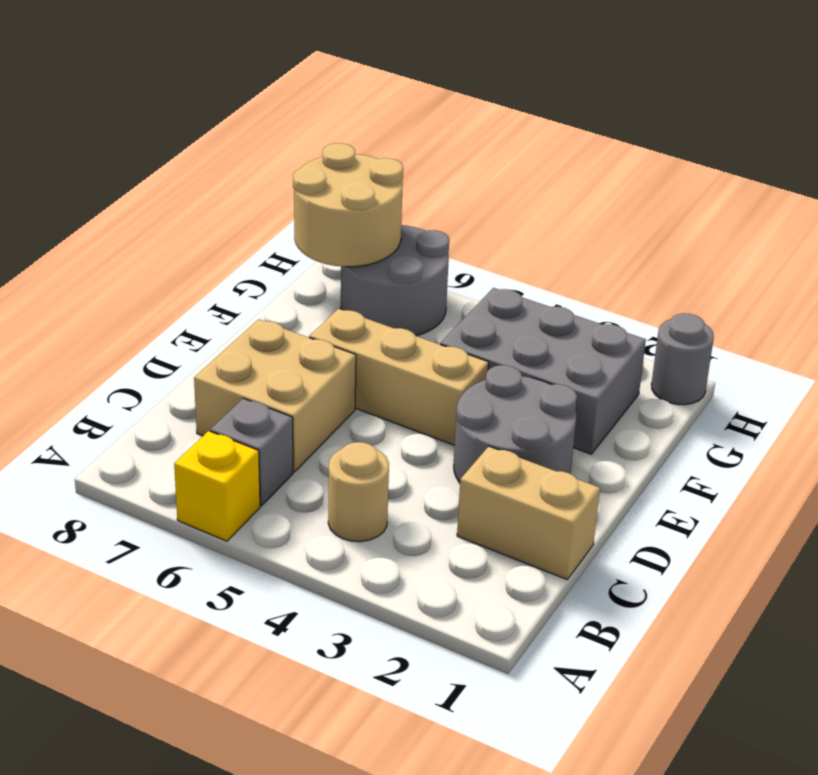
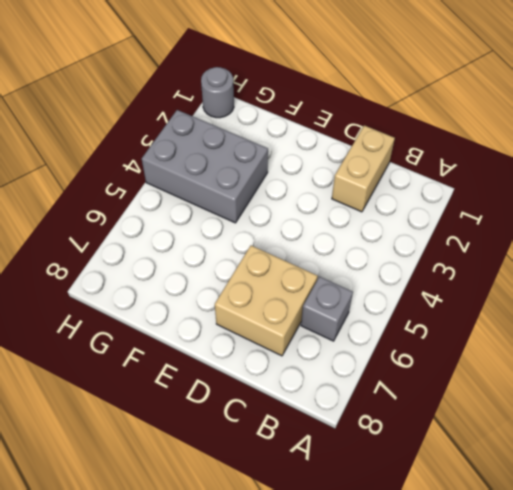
grey 2x3 brick [142,110,268,223] -> grey 2x3 brick turned to [440,288,646,454]
none -> yellow 1x1 brick [174,431,260,541]
none -> tan 1x1 round brick [328,442,389,542]

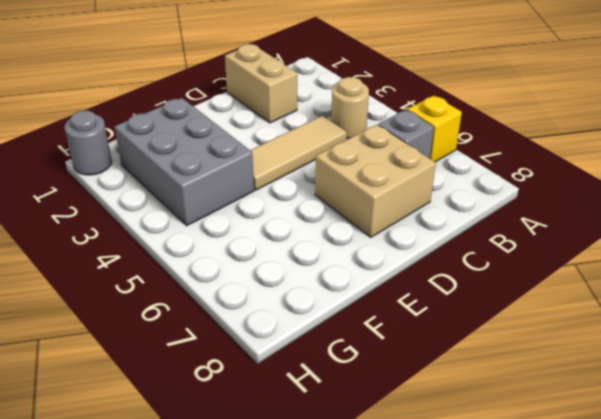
tan 1x3 tile [250,116,347,190] -> tan 1x3 brick [309,309,489,445]
none -> grey 2x2 round brick [454,365,577,483]
none -> grey 2x2 round brick [341,225,449,336]

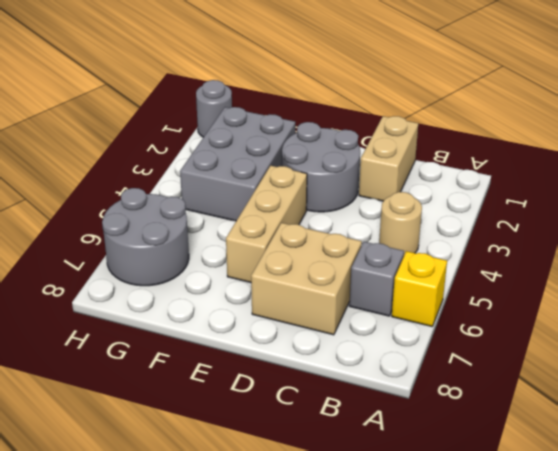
none -> tan 2x2 round brick [293,143,403,267]

